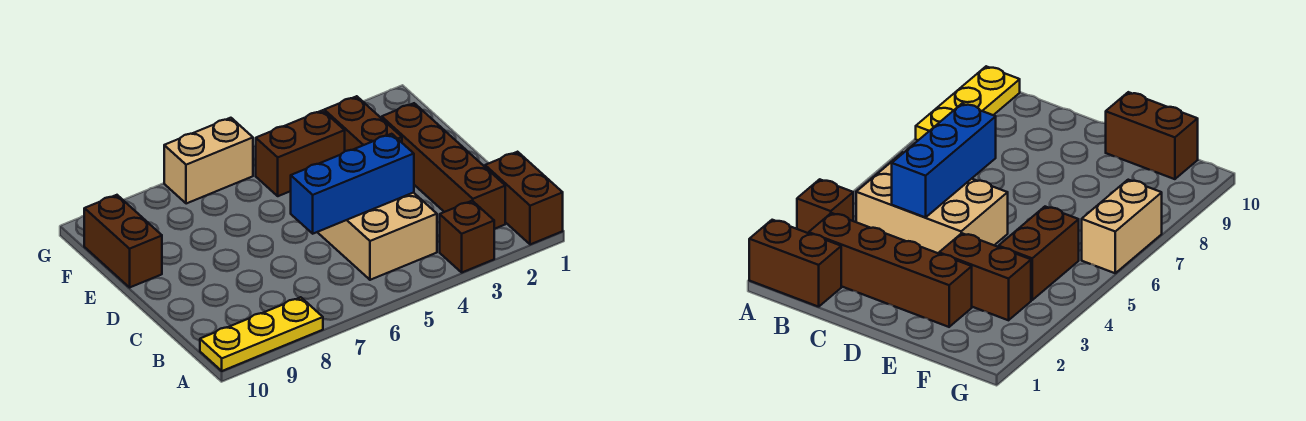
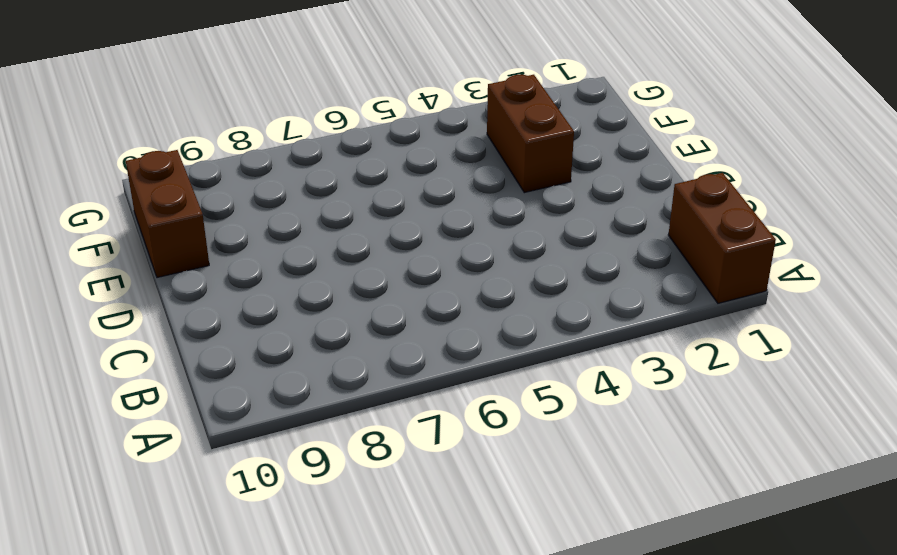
none -> brown 1x1 brick [440,201,494,272]
none -> yellow 1x3 plate [200,297,323,371]

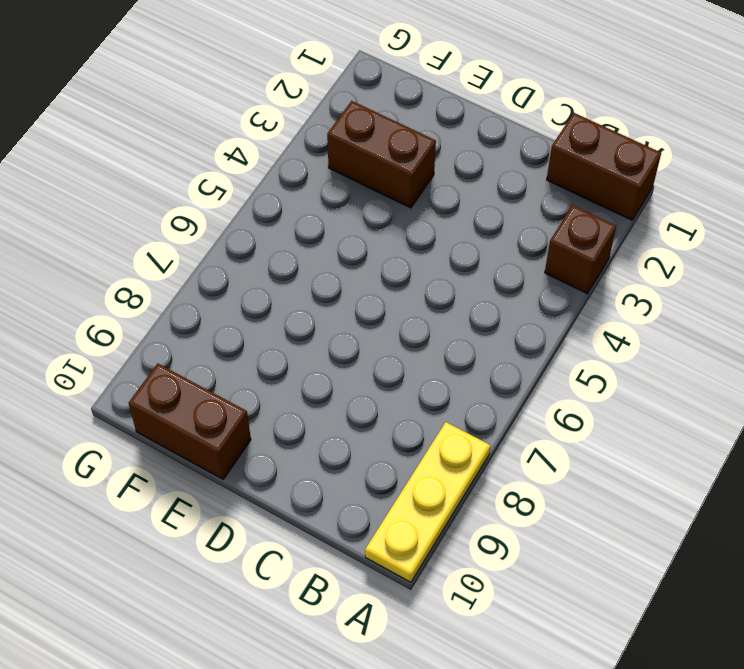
none -> brown 1x4 brick [382,103,505,229]
none -> tan 2x3 brick [318,193,437,280]

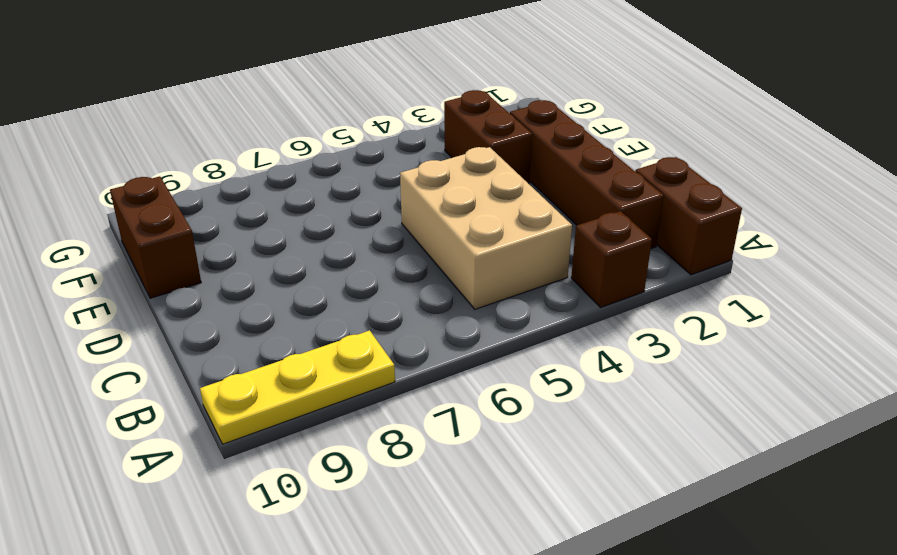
none -> brown 1x2 brick [256,110,345,196]
none -> tan 1x2 brick [164,118,253,204]

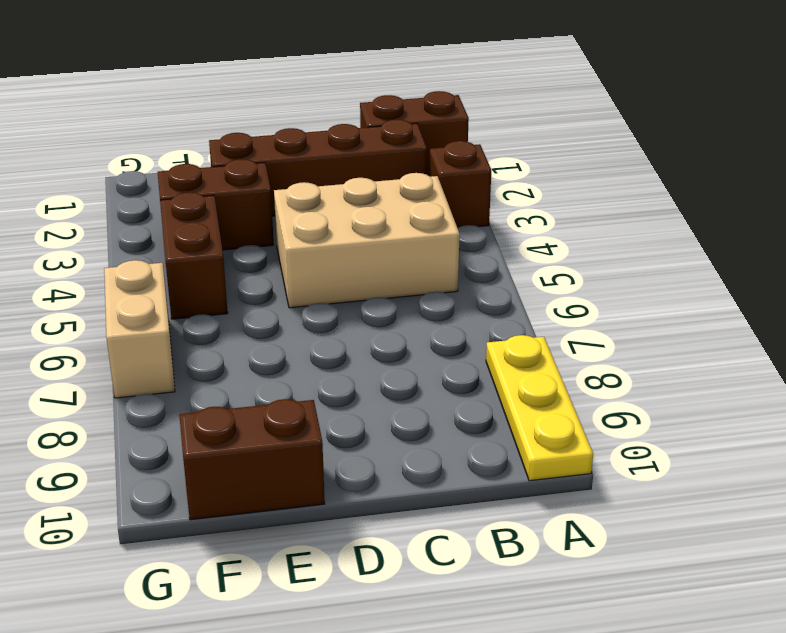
none -> blue 1x3 brick [291,134,414,234]

